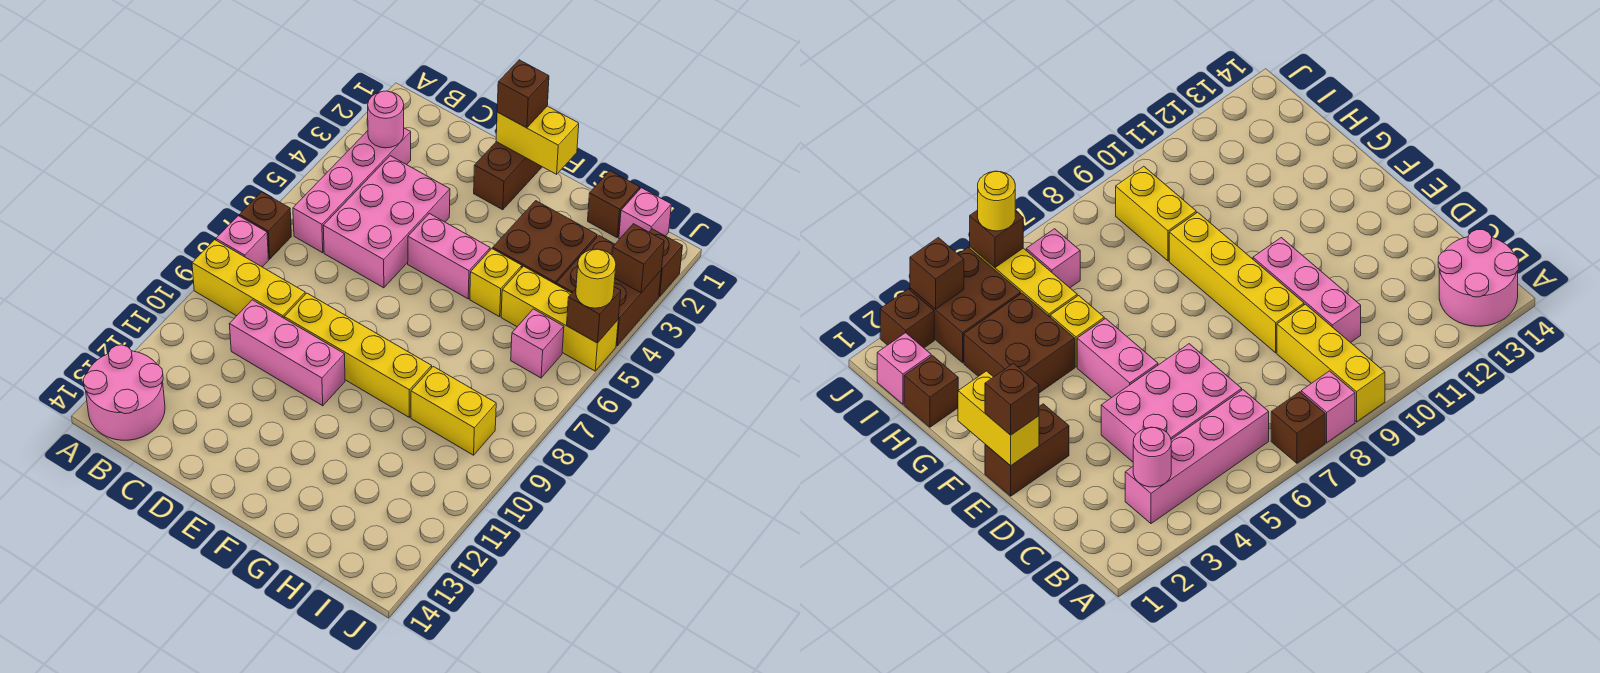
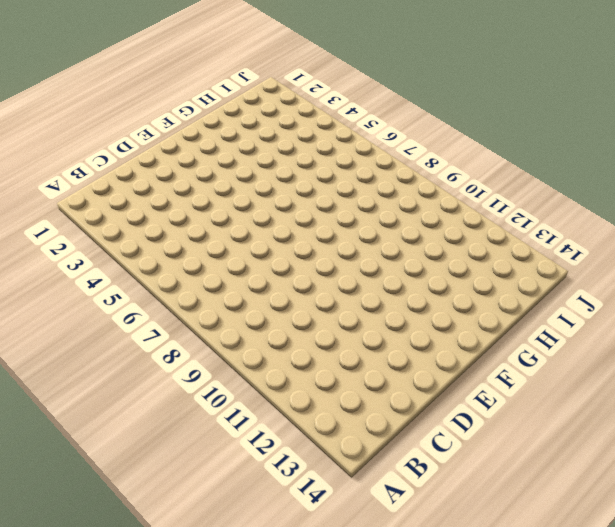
none -> brown 1x1 brick [239,192,291,259]
none -> pink 1x1 brick [216,216,269,267]
none -> yellow 1x3 brick [192,240,305,318]

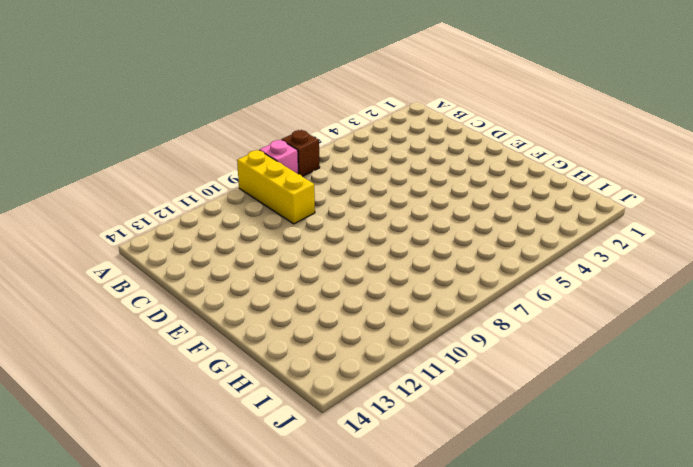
none -> pink 2x2 round brick [83,345,165,440]
none -> pink 1x4 brick [293,128,411,253]
none -> pink 2x3 brick [323,156,450,288]

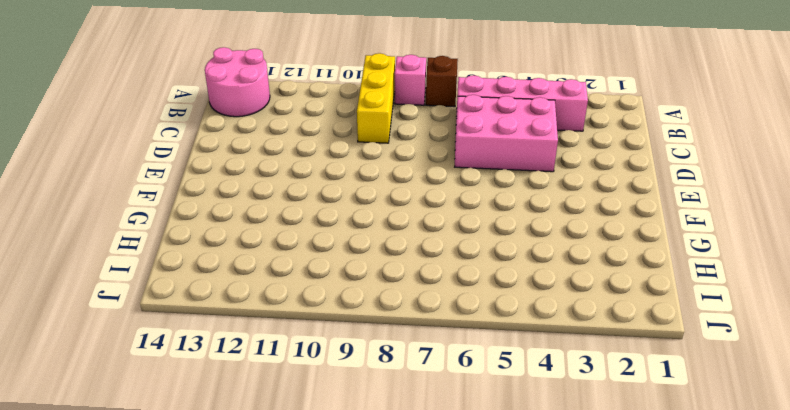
none -> pink 1x3 brick [229,300,345,406]
none -> yellow 1x4 brick [284,293,432,417]
none -> brown 1x2 brick [474,142,542,210]

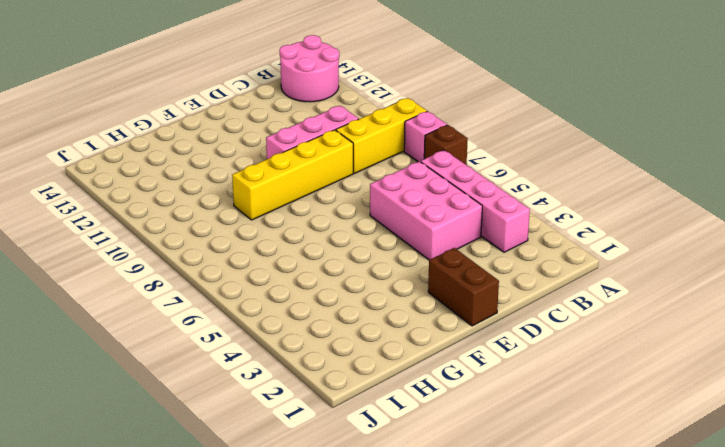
none -> pink 1x2 brick [408,214,490,299]
none -> brown 2x2 brick [493,201,597,284]
none -> yellow 1x1 brick [470,249,522,317]

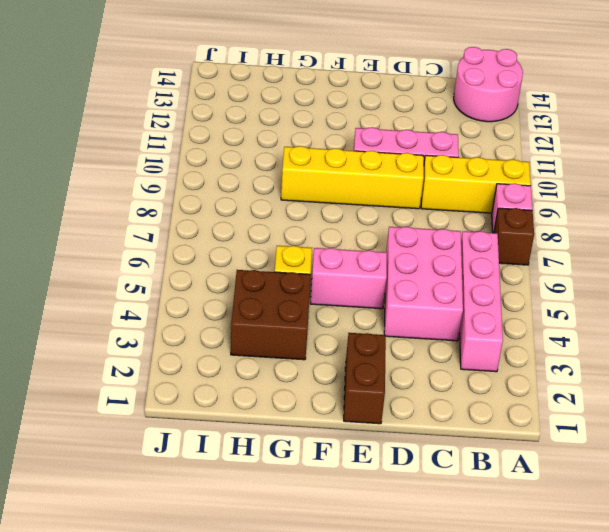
none -> brown 1x1 brick [588,171,640,237]
none -> yellow 1x3 brick [501,266,618,371]
none -> yellow 1x2 brick [411,367,496,455]

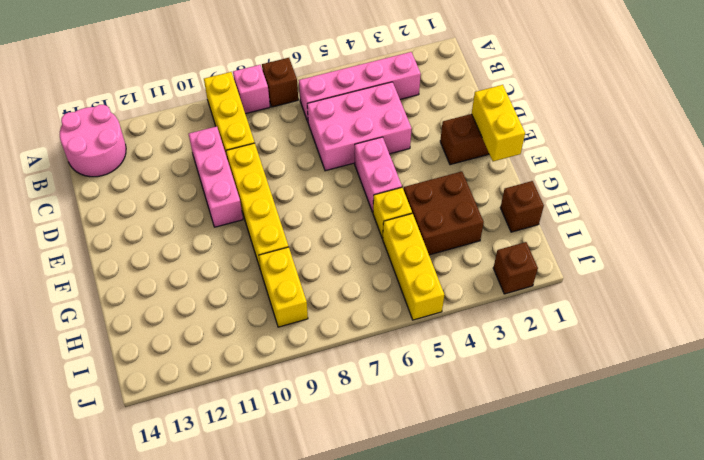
none -> pink 1x1 brick [619,188,671,239]
none -> brown 2x2 brick [556,236,661,346]
none -> pink 1x1 brick [511,309,564,378]

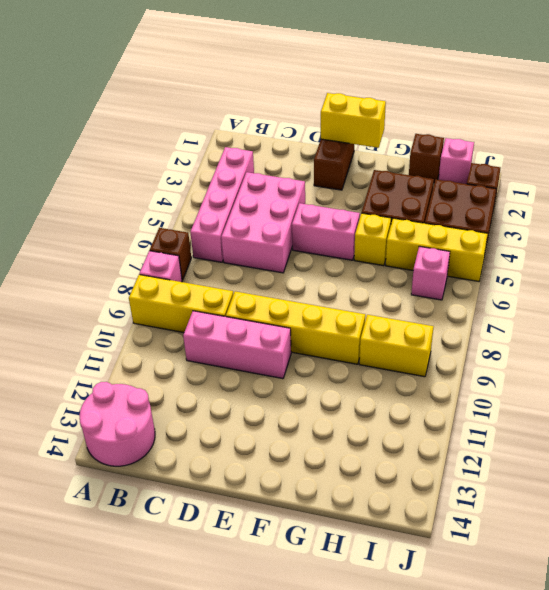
none -> pink 1x1 round brick [368,91,404,148]
none -> brown 1x1 brick [612,224,664,293]
none -> brown 1x1 brick [567,287,621,343]

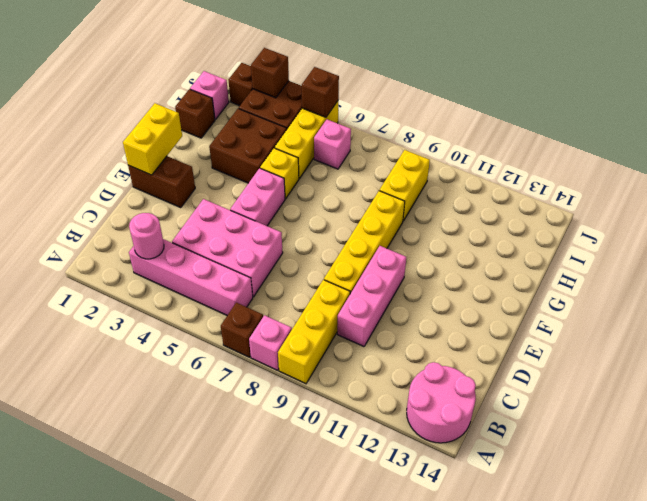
none -> brown 1x1 brick [497,60,549,128]
none -> yellow 1x1 round brick [576,249,616,308]

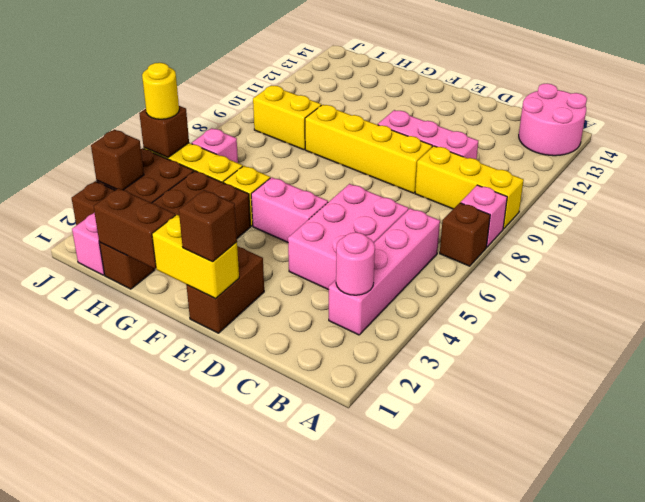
brown 1x2 brick [93,188,175,269] -> none

